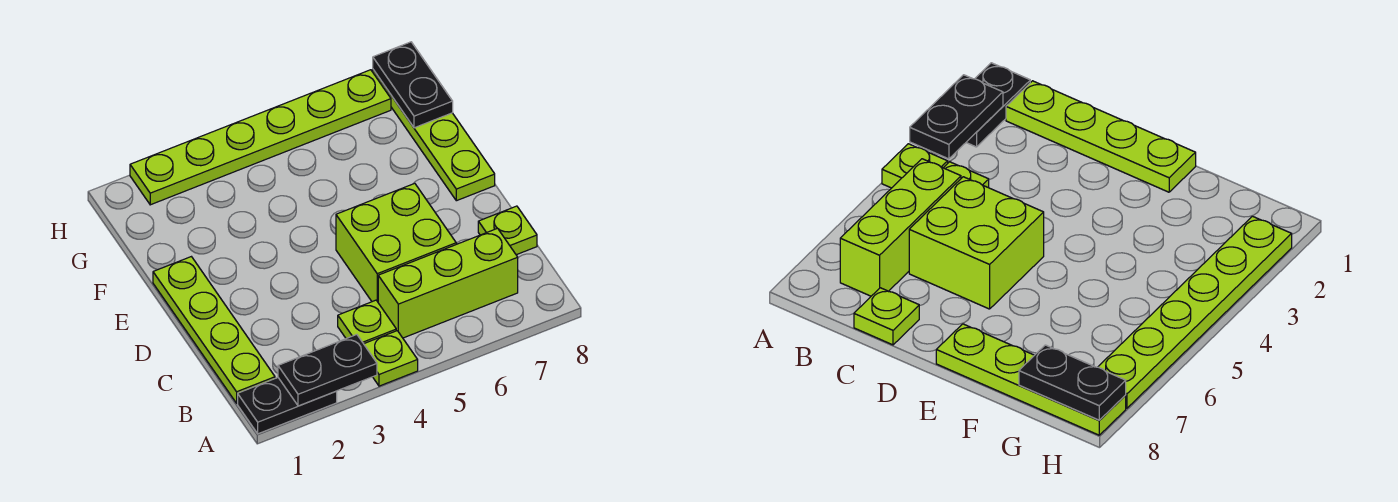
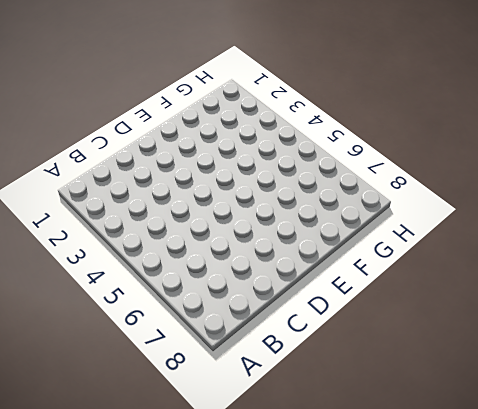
none -> black 1x2 plate [238,378,337,434]
none -> lime 1x1 plate [364,331,418,386]

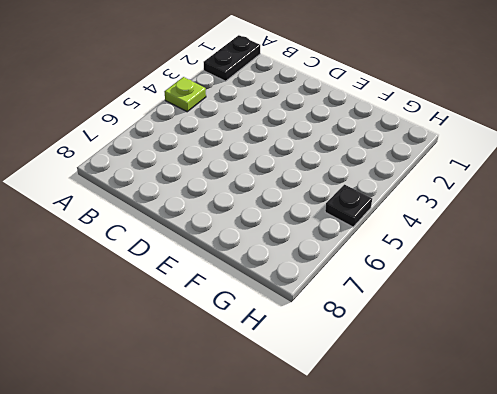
black 1x1 plate [325,185,372,227] -> lime 1x6 plate [130,70,391,205]
none -> lime 1x4 plate [153,257,275,403]
none -> lime 1x1 plate [338,300,396,344]

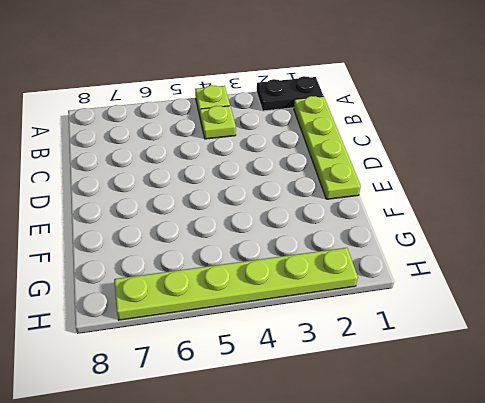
none -> lime 1x3 brick [378,228,518,338]
none -> lime 2x2 brick [336,183,456,302]

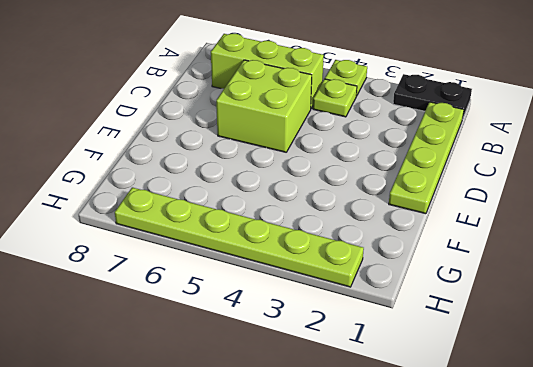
none -> lime 1x1 plate [478,206,537,255]
none -> lime 1x4 plate [373,70,495,201]

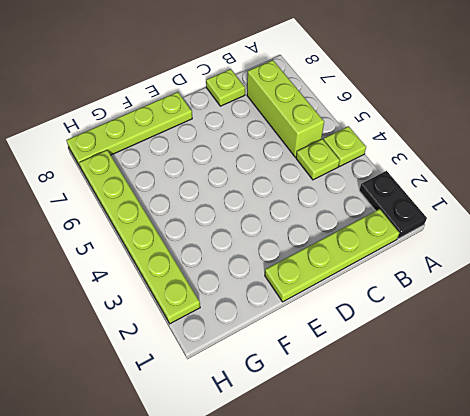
none -> lime 2x2 brick [336,183,456,302]
none -> black 1x2 plate [278,335,377,406]

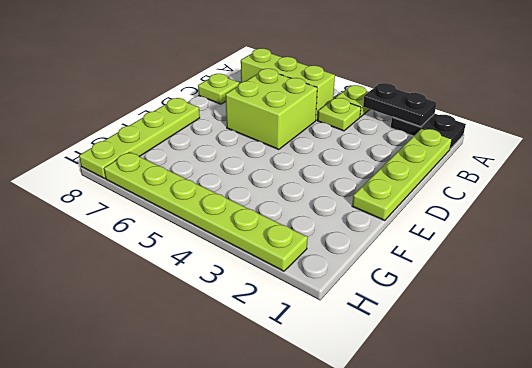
none -> black 1x2 plate [373,42,453,128]

